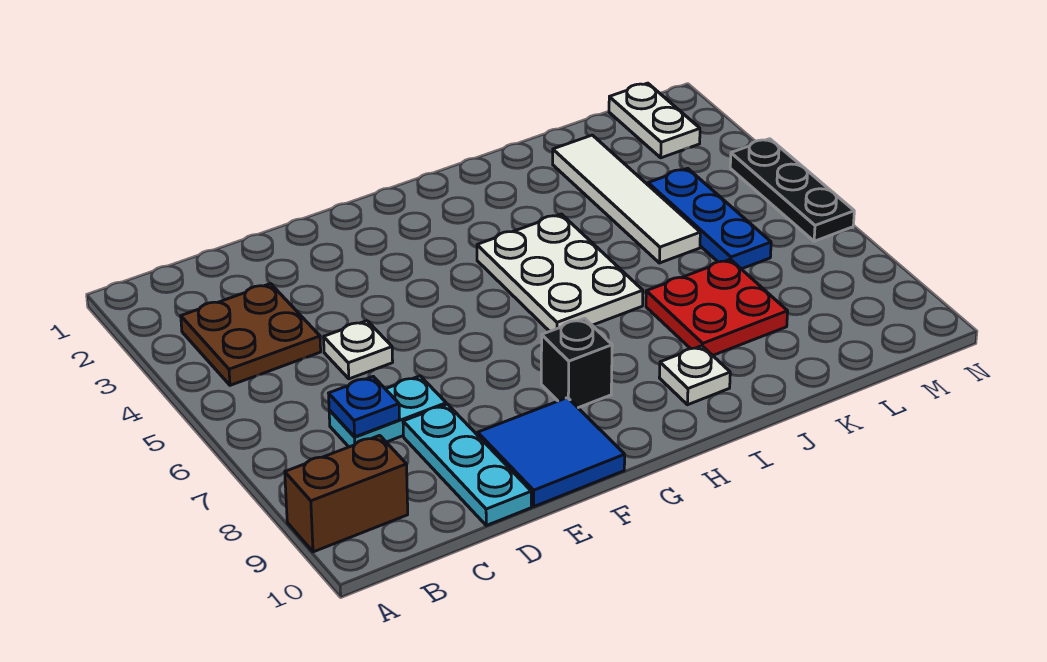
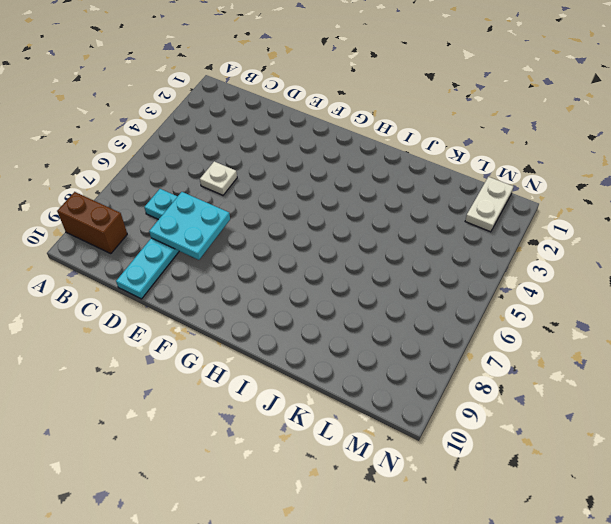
cyan 2x2 plate [149,192,230,260] -> none
none -> brown 2x2 plate [181,284,321,385]
none -> blue 2x2 tile [478,398,625,506]
none -> black 1x1 brick [541,318,612,408]

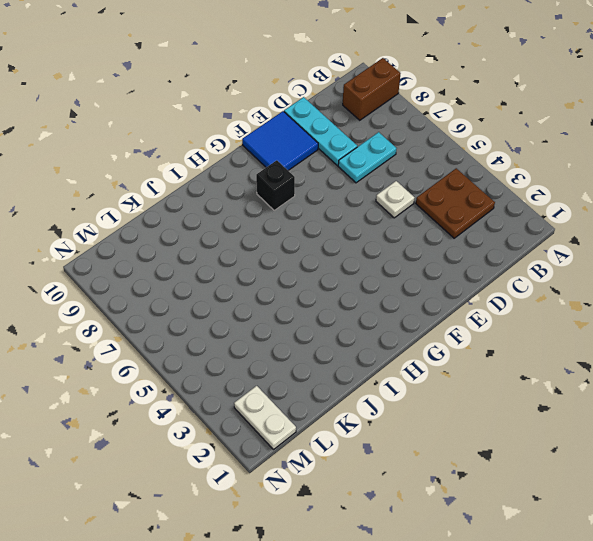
none -> white 2x3 plate [477,214,643,331]
none -> white 1x1 plate [659,346,730,405]
none -> red 2x2 plate [646,259,788,355]

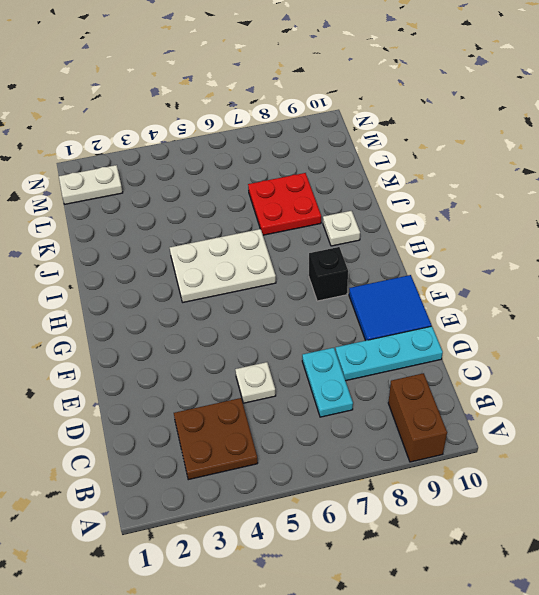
none -> white 1x4 tile [553,135,700,263]
none -> blue 1x3 plate [648,168,771,269]
none -> black 1x3 plate [730,139,854,241]

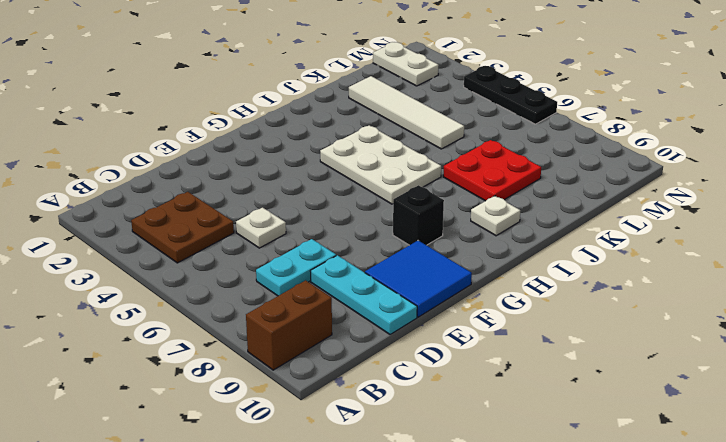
none -> blue 1x3 plate [648,168,771,269]
none -> blue 1x1 plate [329,376,400,437]

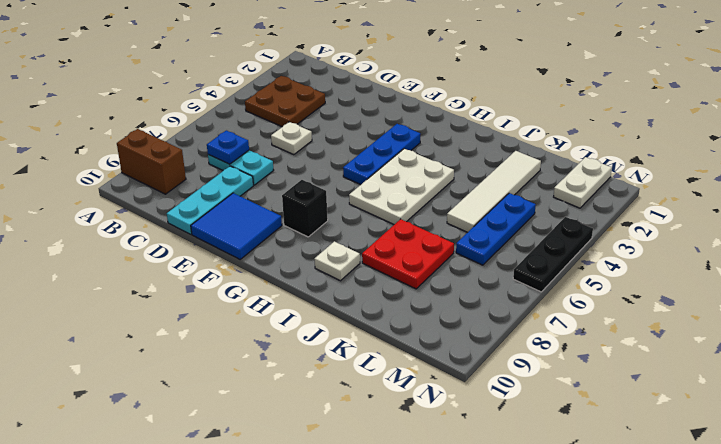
blue 1x3 plate [343,124,420,185] -> none

